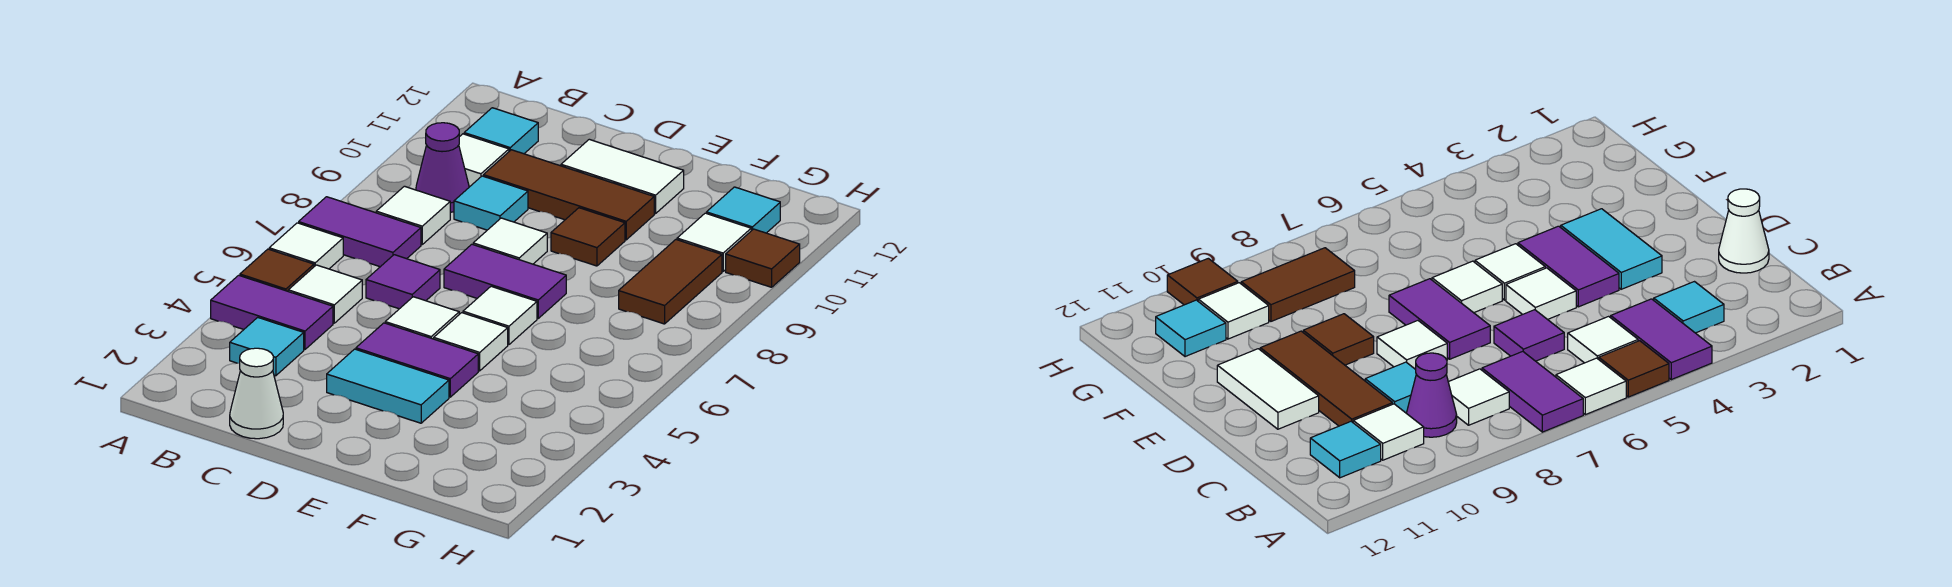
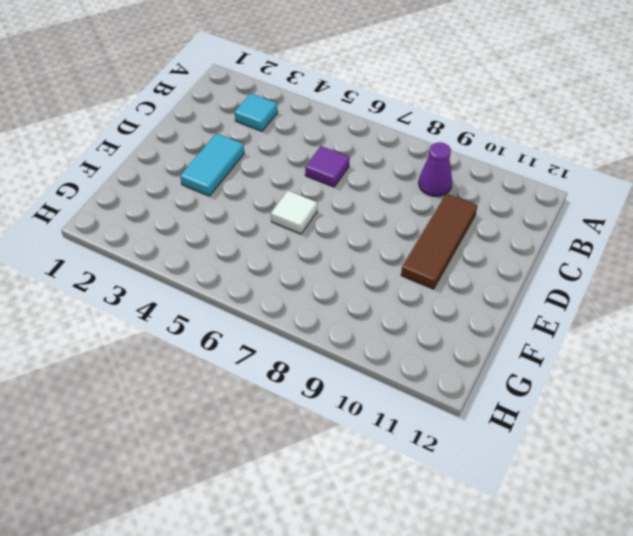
none -> purple 1x2 tile [211,275,333,349]
none -> brown 1x1 tile [240,249,314,291]
none -> white 1x1 tile [269,223,343,269]

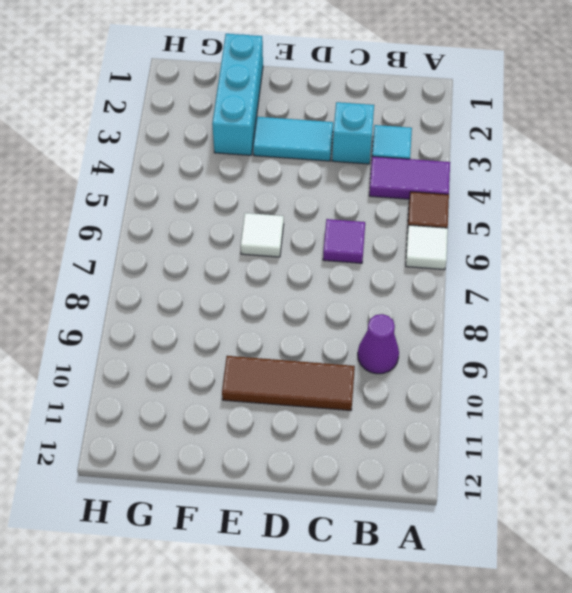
cyan 1x1 brick [332,102,374,164] -> none
cyan 1x3 brick [212,34,263,155] -> none
none -> purple 1x2 tile [299,197,421,267]
none -> white 1x1 tile [288,265,362,323]
none -> white 1x1 tile [376,186,450,244]

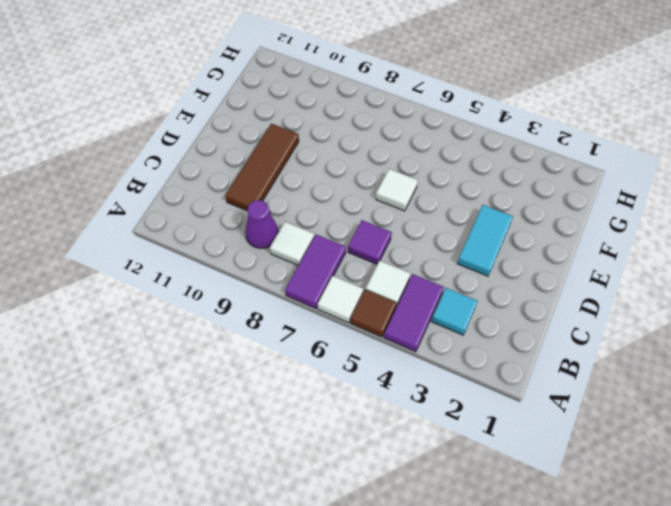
none -> white 1x1 tile [459,134,509,187]
none -> cyan 1x1 tile [464,108,538,154]
none -> white 1x1 cone [230,348,283,439]

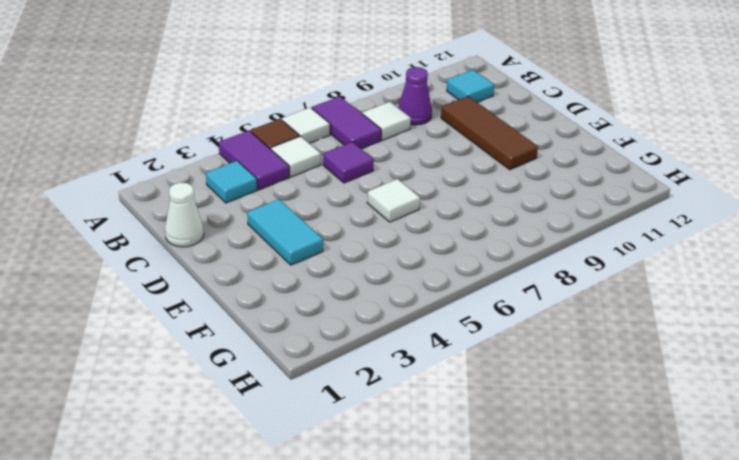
none -> white 1x1 tile [459,134,509,187]
none -> cyan 1x1 tile [454,176,528,230]
none -> purple 1x2 tile [356,323,478,397]

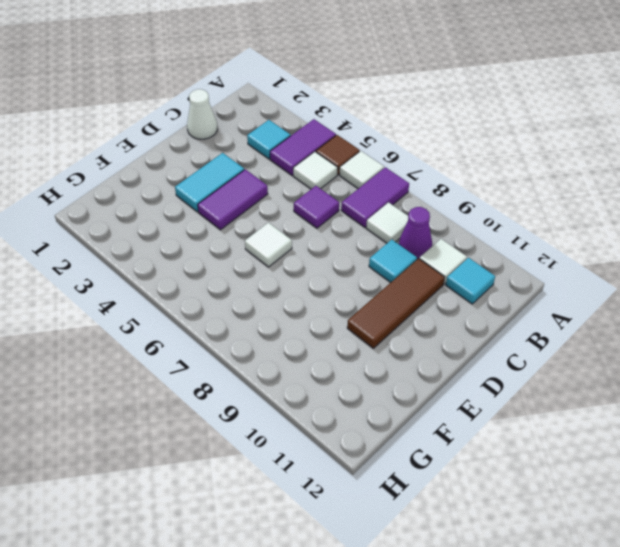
none -> white 1x1 tile [385,297,459,339]
none -> purple 1x2 tile [444,244,566,318]
none -> white 1x1 tile [473,218,547,264]

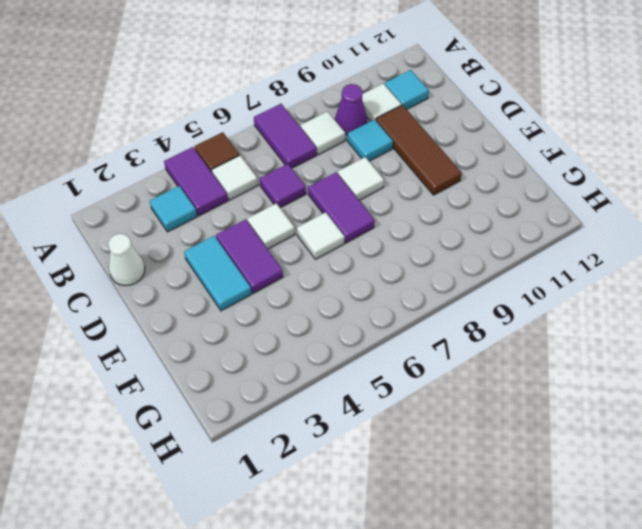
none -> white 1x1 tile [269,223,343,269]
none -> white 1x2 tile [561,139,684,214]
none -> white 1x1 tile [434,313,508,371]

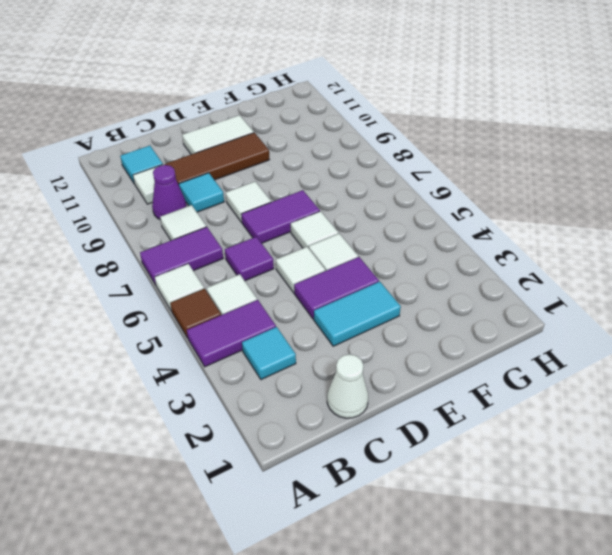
none -> brown 1x1 tile [551,208,625,266]
none -> brown 1x2 tile [619,240,722,324]
none -> white 1x1 tile [677,213,751,271]

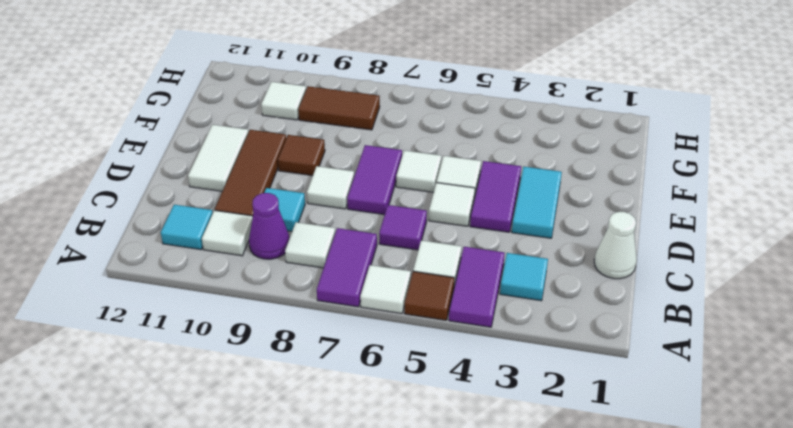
none -> cyan 1x1 tile [706,187,780,233]
none -> brown 1x1 tile [726,229,800,287]

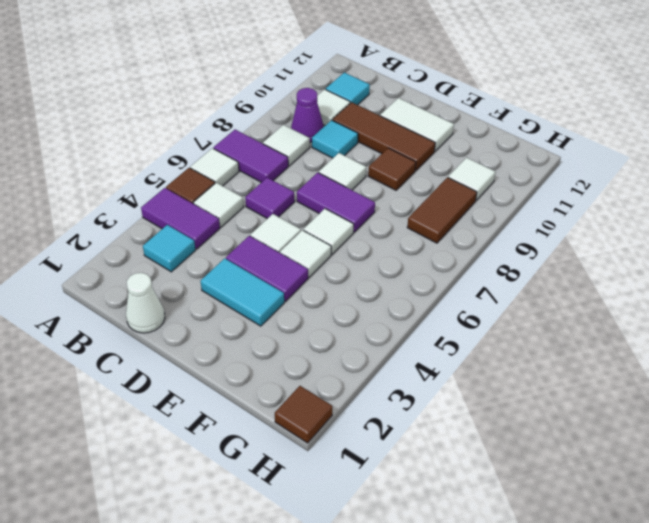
brown 1x1 tile [275,386,332,443] -> brown 1x1 tile moved to [726,229,800,287]
none -> cyan 1x1 tile [706,187,780,233]

